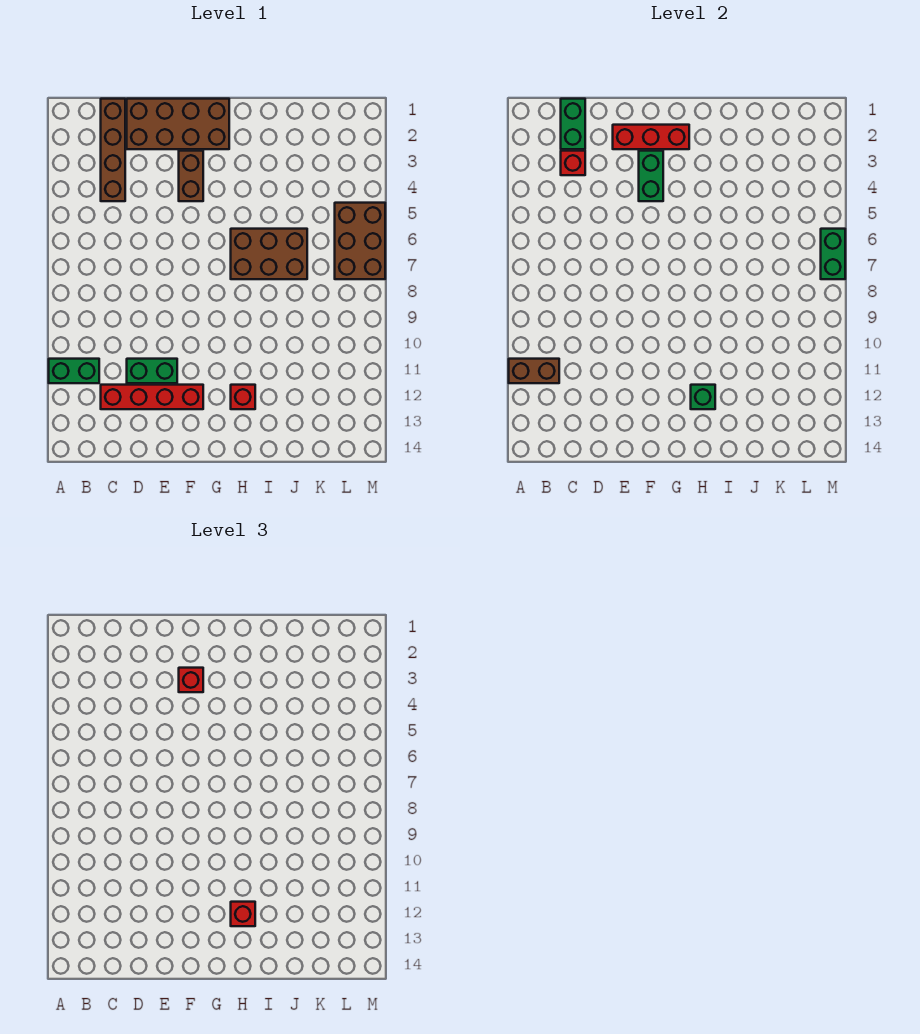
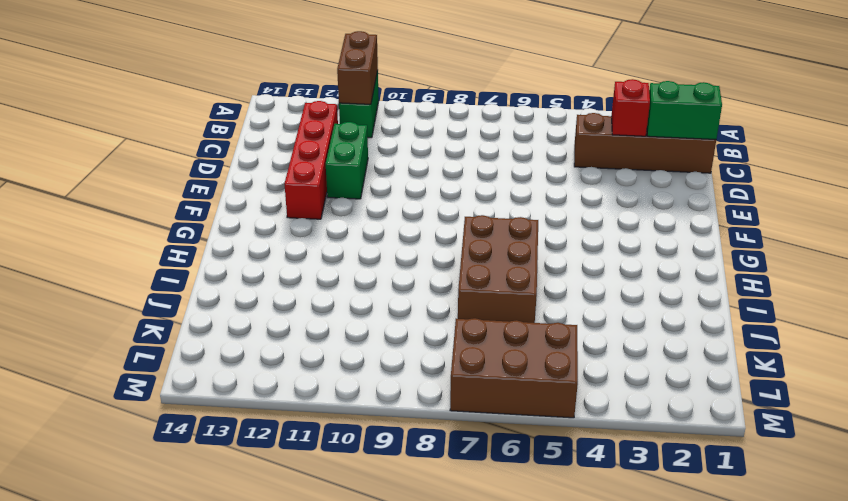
none -> brown 2x4 brick [127,99,229,149]
none -> brown 1x2 brick [179,151,203,201]
none -> red 1x1 brick [231,385,255,409]

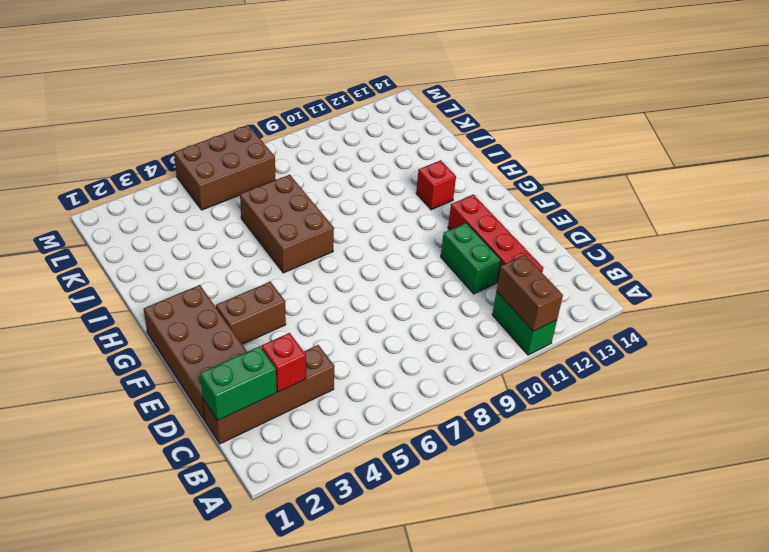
none -> red 1x3 brick [613,125,689,149]
none -> green 1x2 brick [639,151,663,201]
none -> green 1x1 brick [691,385,715,409]

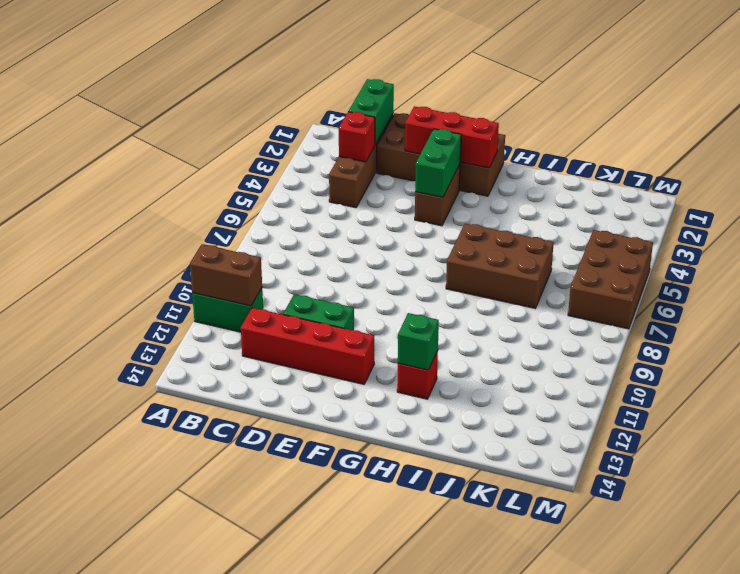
none -> green 1x2 brick [821,229,845,279]
none -> red 1x1 brick [179,668,203,692]
none -> red 1x1 brick [231,902,255,926]

